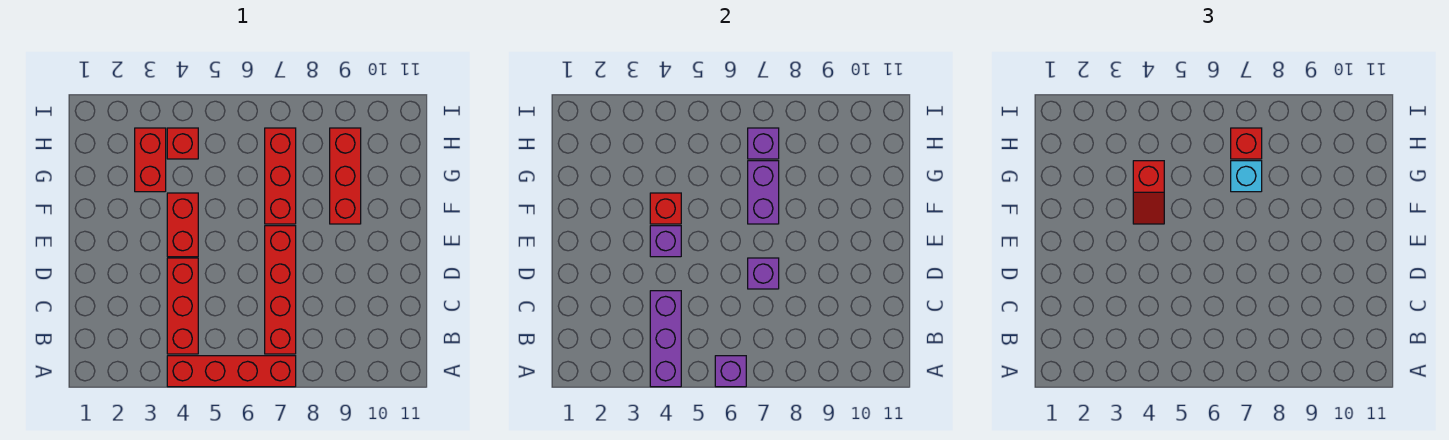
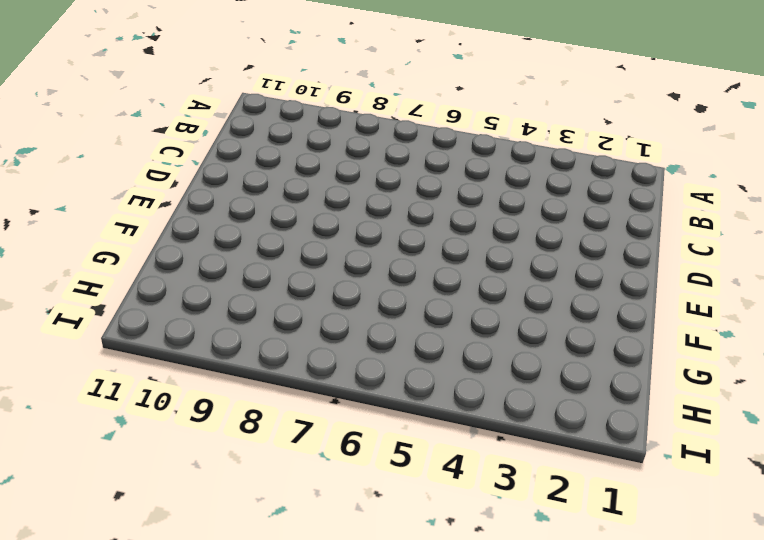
none -> red 1x4 brick [167,356,296,387]
none -> red 1x3 brick [167,258,198,354]
none -> red 1x4 brick [265,226,296,354]

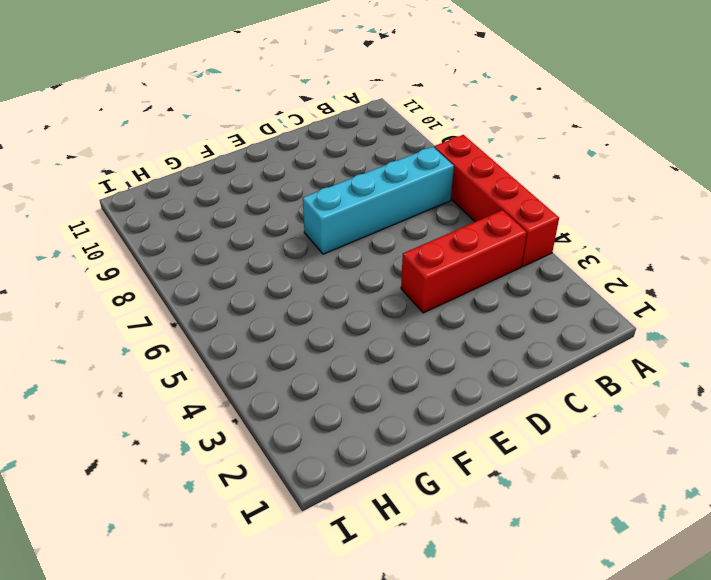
cyan 1x4 brick [303,147,454,254] -> red 1x4 brick [265,226,296,354]
none -> red 1x2 brick [167,193,198,257]
none -> red 1x3 brick [265,128,296,224]
none -> red 1x3 brick [330,128,361,224]

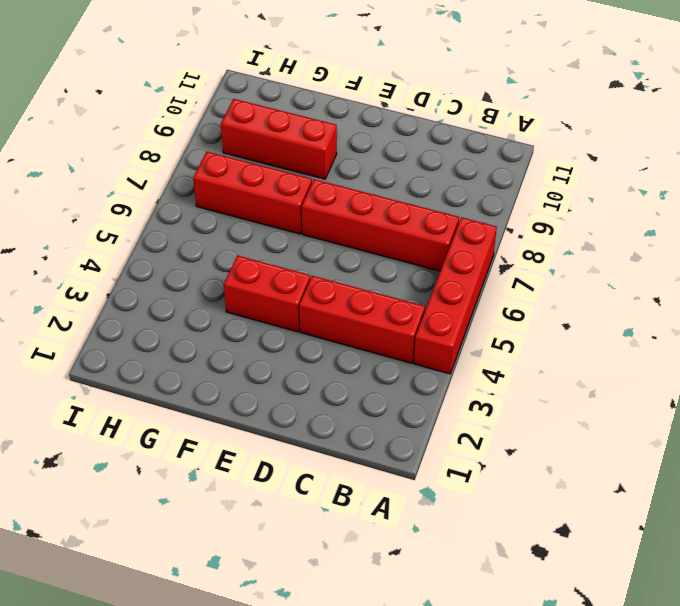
none -> red 1x2 brick [135,128,166,192]
none -> red 1x1 brick [167,128,198,159]
none -> purple 1x3 brick [650,291,681,387]

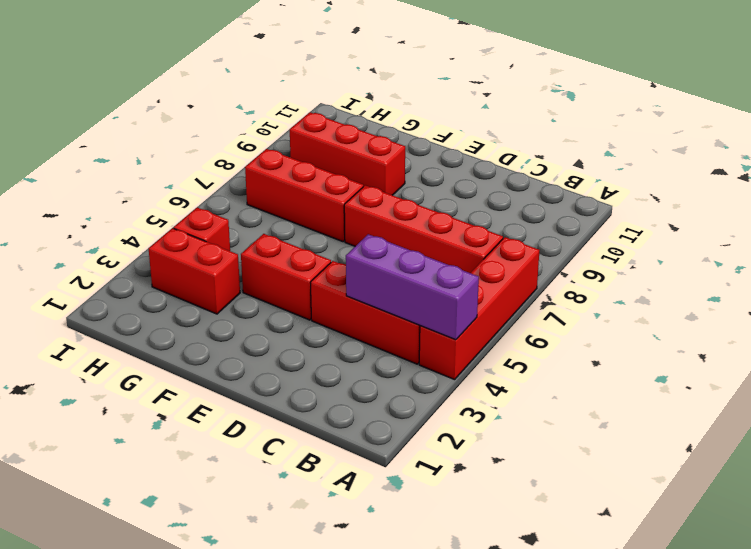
none -> purple 1x1 brick [715,356,746,387]
none -> purple 1x1 brick [748,258,779,289]
none -> purple 1x1 brick [650,226,681,257]

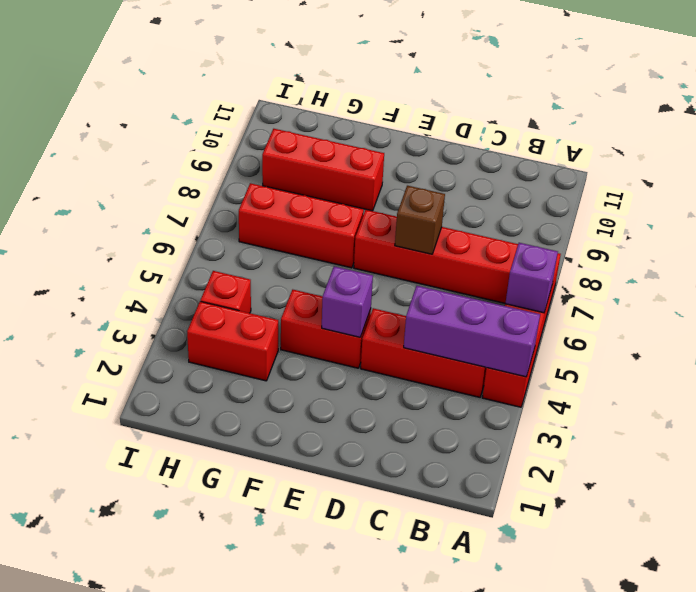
brown 1x1 brick [395,186,445,254] -> purple 1x1 brick [748,258,779,289]
none -> red 1x1 brick [650,193,681,224]
none -> purple 1x2 brick [748,161,779,224]
none -> purple 1x1 brick [748,128,779,159]

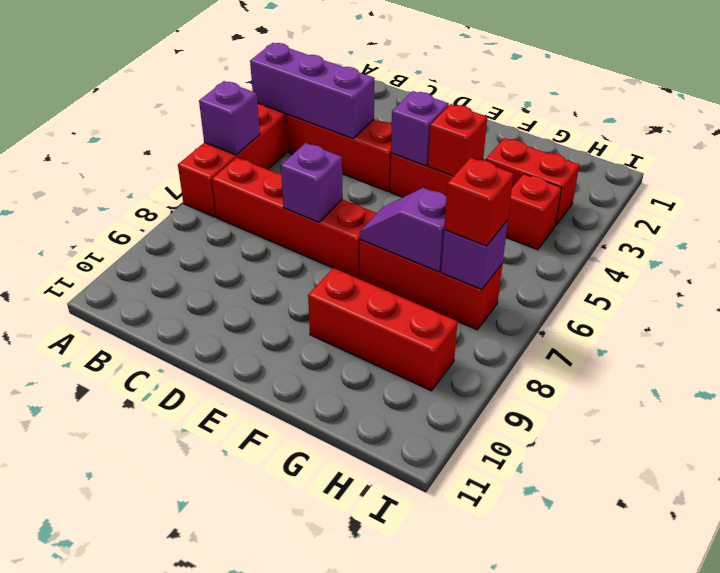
purple 1x2 slope [360,188,447,272] -> purple 1x2 brick [748,161,779,224]
none -> red 1x2 slope [1133,161,1164,224]
none -> cyan 1x1 brick [1231,161,1262,192]

